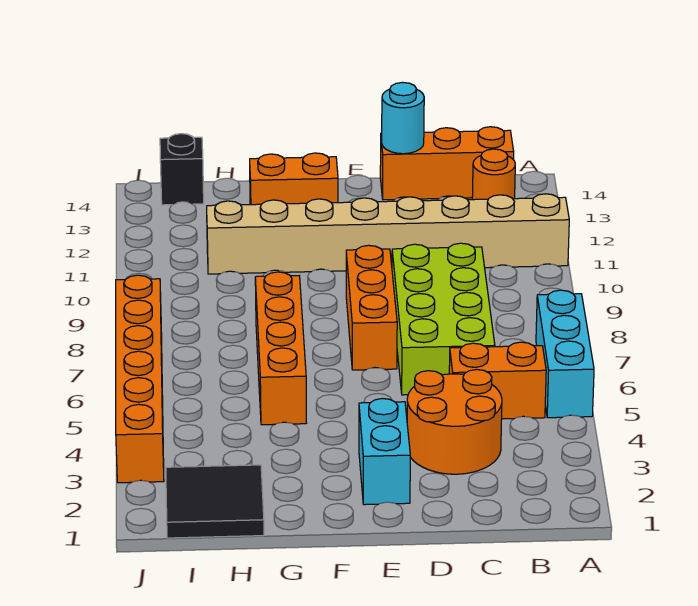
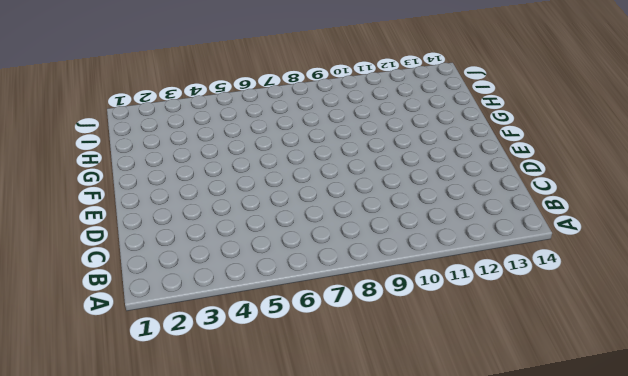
none -> cyan 1x3 brick [536,290,594,418]
none -> tan 1x8 brick [207,194,569,274]
none -> orange 1x2 brick [449,342,546,419]

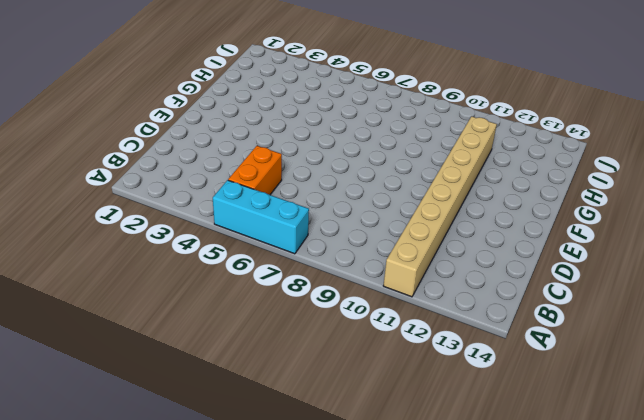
none -> orange 1x1 round brick [472,149,515,200]
none -> orange 1x3 brick [380,127,514,200]
none -> orange 2x2 round brick [407,369,502,474]

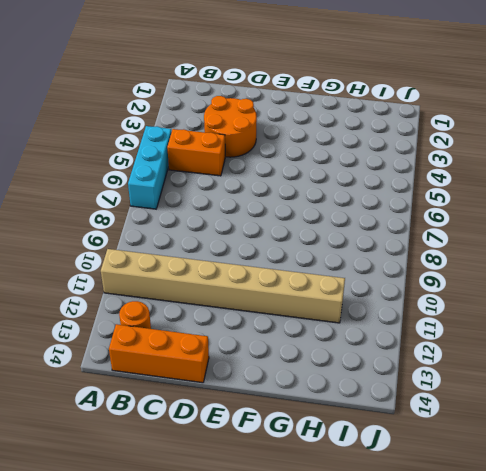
none -> lime 2x4 brick [392,243,495,395]
none -> cyan 1x2 brick [359,399,410,505]
none -> orange 1x3 brick [346,245,397,370]

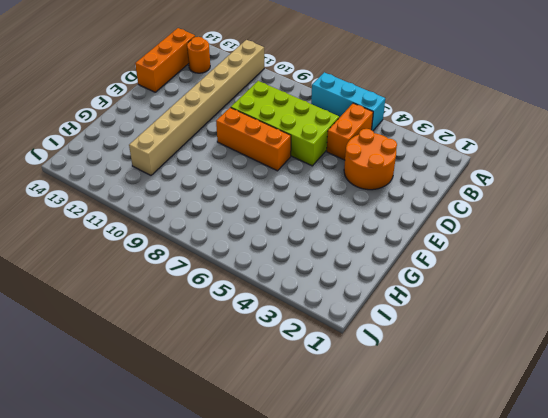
none -> cyan 1x2 brick [359,399,410,505]
none -> orange 1x2 brick [250,153,338,205]
none -> orange 1x4 brick [255,272,306,425]

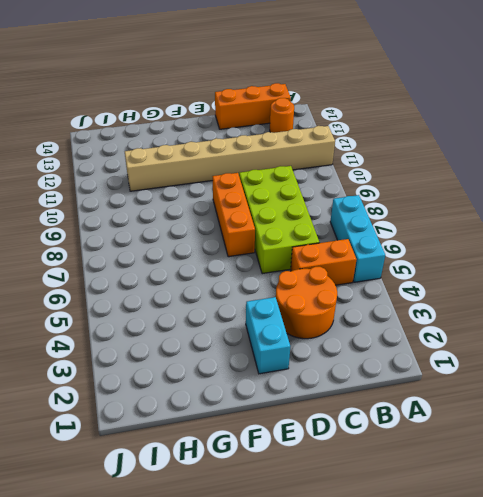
none -> orange 1x2 brick [250,153,338,205]
none -> orange 1x4 brick [255,272,306,425]
none -> black 2x2 tile [166,465,264,538]

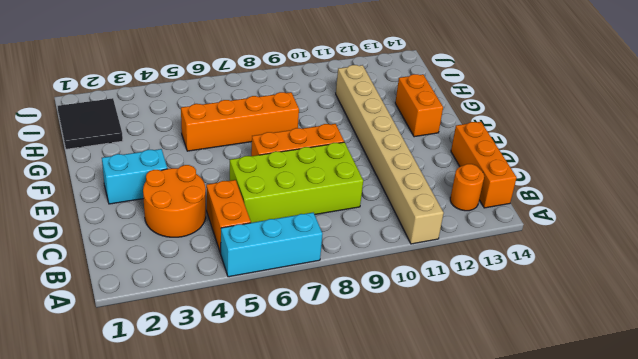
none -> black 1x1 brick [160,134,204,205]
none -> orange 1x6 brick [116,275,164,483]
none -> cyan 1x1 round brick [382,82,424,154]

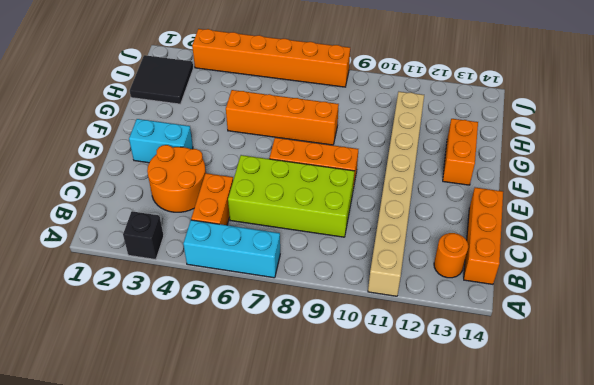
black 1x1 brick [123,211,164,260] -> black 1x1 brick moved to [160,134,204,205]
none -> cyan 1x1 round brick [382,82,424,154]

